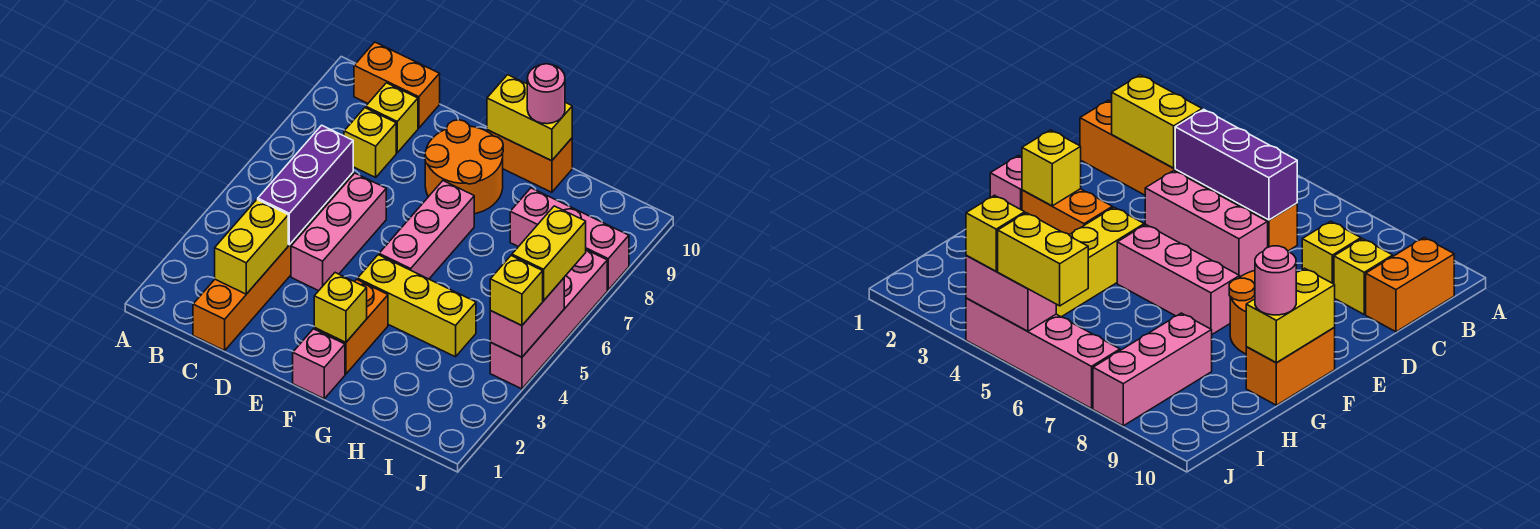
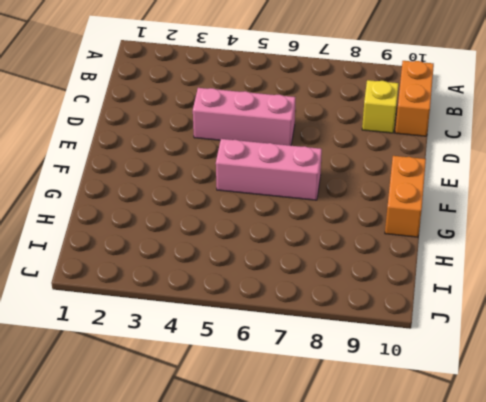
none -> orange 1x6 brick [193,173,353,351]
none -> yellow 1x1 brick [344,108,396,177]
none -> orange 2x2 round brick [425,120,503,214]

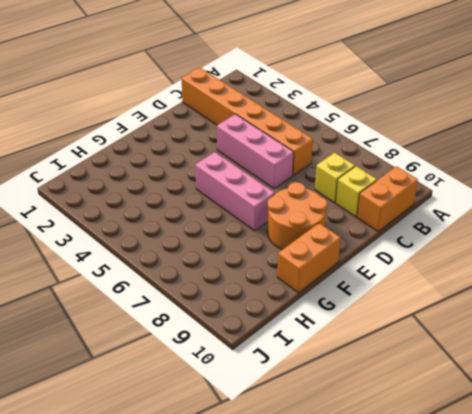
none -> pink 1x1 brick [293,329,345,399]
none -> orange 1x2 brick [314,279,388,374]
none -> yellow 1x3 brick [358,255,476,357]

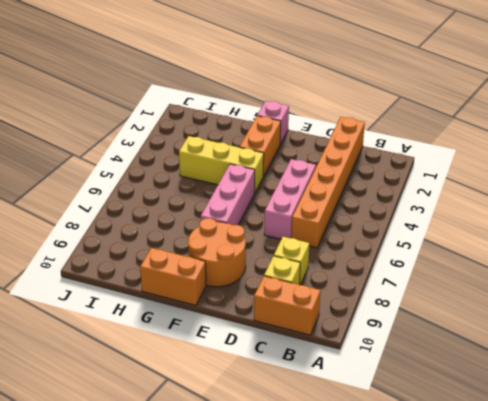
none -> pink 1x3 brick [510,188,629,290]
none -> pink 1x4 brick [490,250,607,389]
none -> yellow 1x2 brick [215,200,288,294]

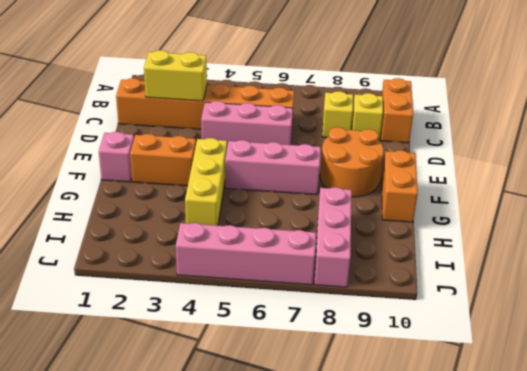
none -> purple 1x3 brick [258,125,353,245]
none -> yellow 1x1 brick [314,273,367,343]
none -> yellow 1x2 brick [487,75,572,161]

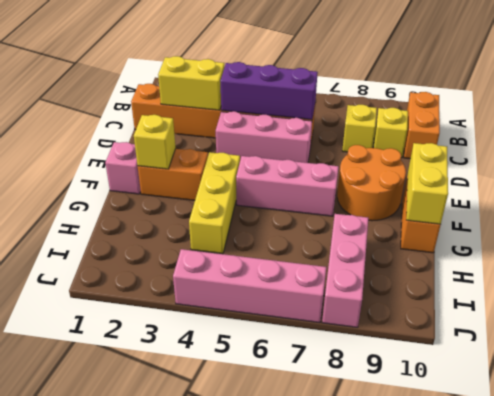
none -> pink 1x2 brick [490,278,564,357]
none -> pink 1x1 round brick [527,64,565,124]
none -> yellow 1x1 brick [490,256,543,326]

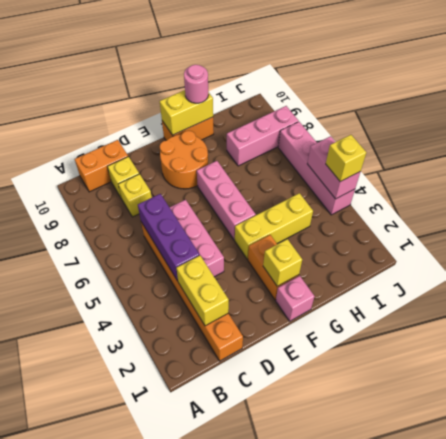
none -> yellow 1x2 brick [512,206,586,301]

